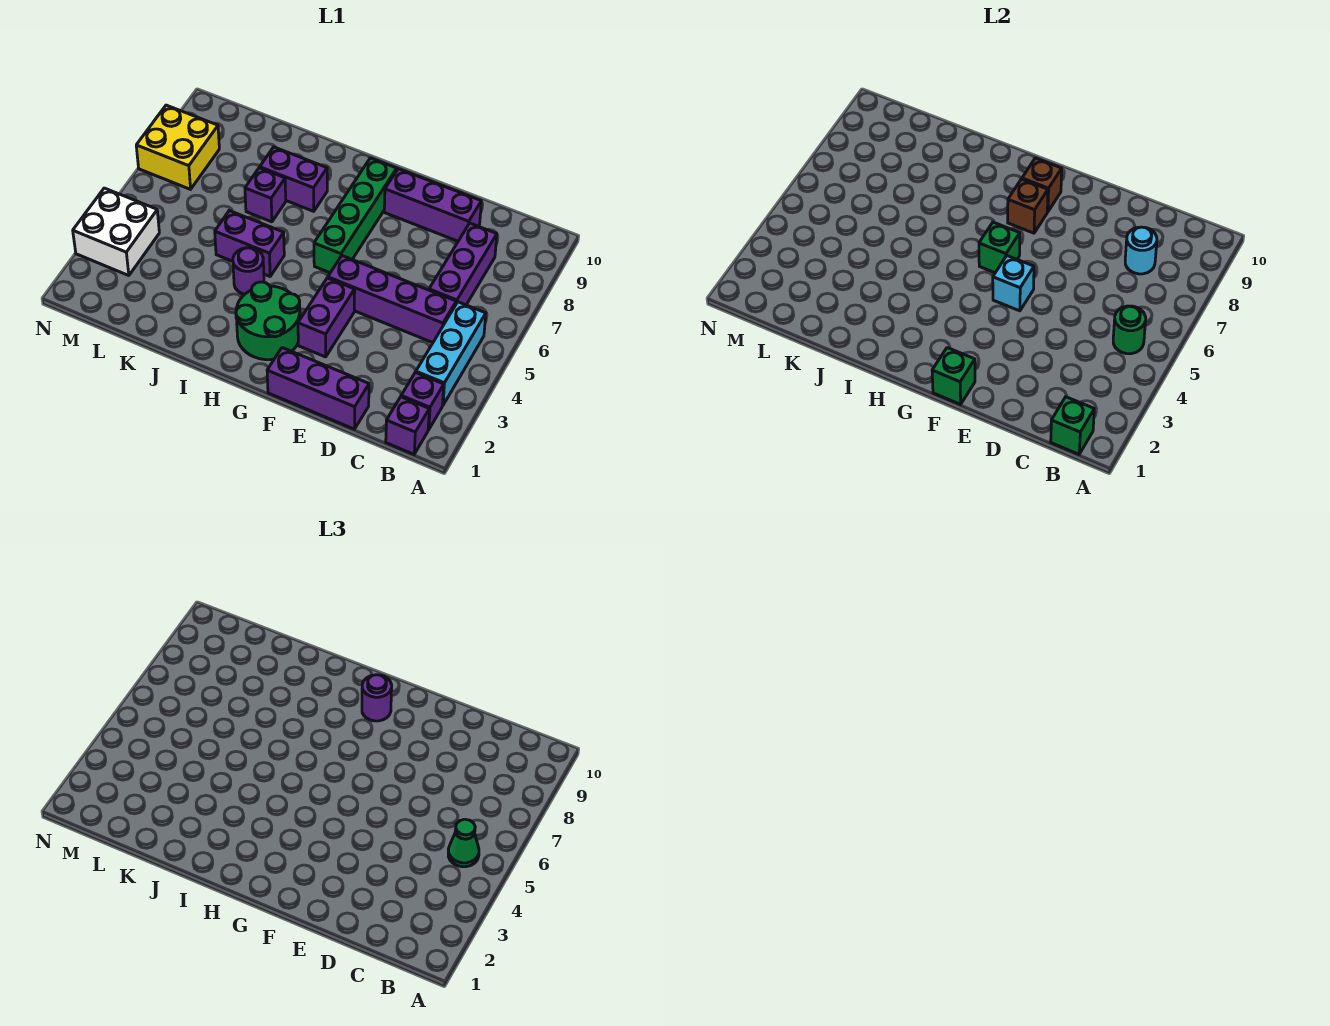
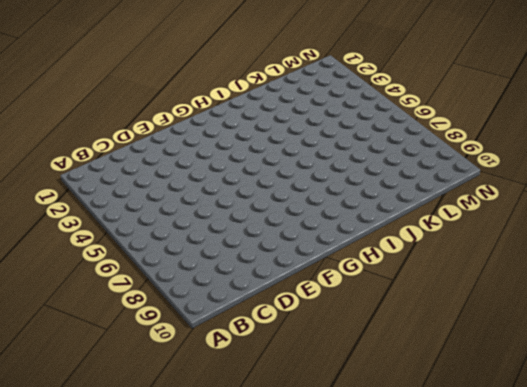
none -> purple 1x1 brick [386,397,429,454]
none -> purple 1x1 brick [401,372,444,430]
none -> cyan 1x3 brick [416,302,486,405]

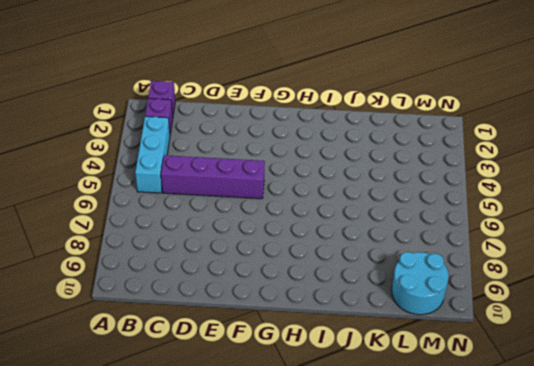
cyan 2x2 round brick [392,252,449,315] -> none
none -> purple 1x3 brick [429,223,497,305]
none -> purple 1x3 brick [267,348,369,429]
none -> purple 1x3 brick [384,169,481,241]

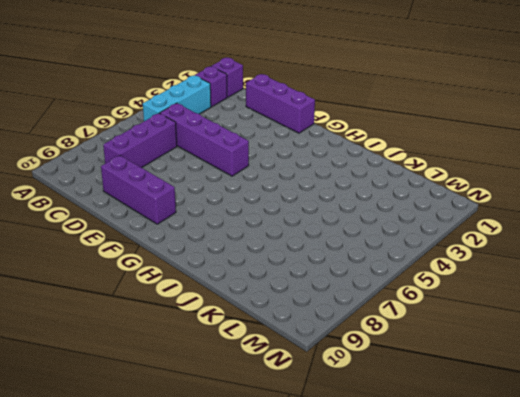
none -> purple 1x2 brick [298,278,355,357]
none -> green 2x2 round brick [236,282,300,360]
none -> green 1x4 brick [314,158,397,273]

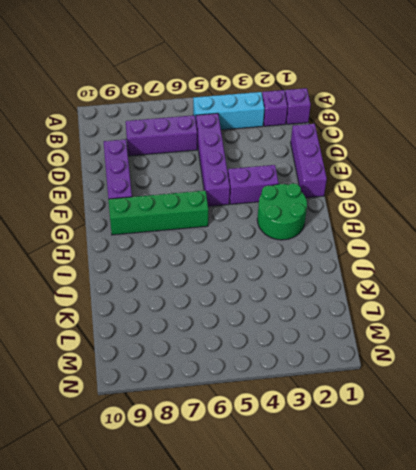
none -> purple 1x1 round brick [233,248,264,294]
none -> purple 1x2 brick [215,211,284,276]
none -> purple 1x2 brick [260,147,327,211]

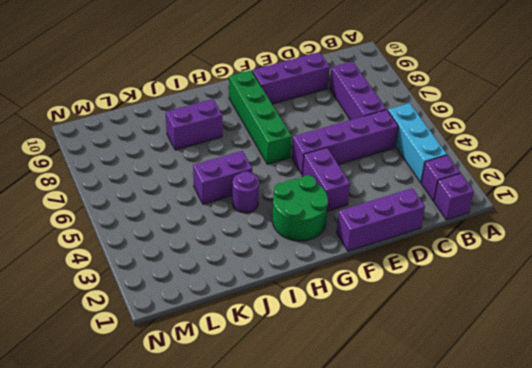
none -> purple 1x1 brick [245,168,286,222]
none -> white 2x2 brick [73,188,159,276]
none -> yellow 2x2 brick [136,105,219,189]

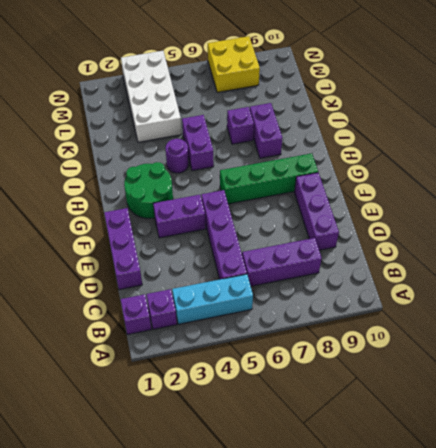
white 2x4 brick [121,51,182,142] -> white 2x2 brick [73,188,159,276]
none -> green 1x1 brick [1051,397,1094,454]
none -> green 1x1 round brick [1113,306,1146,354]
none -> cyan 1x1 round brick [1125,227,1157,274]

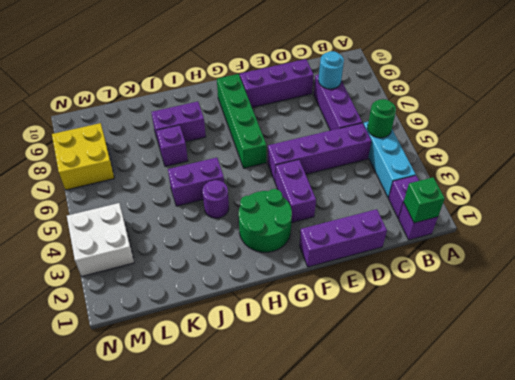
none -> green 1x1 brick [932,348,975,404]
none -> cyan 1x1 brick [993,256,1034,311]
none -> green 1x1 brick [979,222,1020,273]

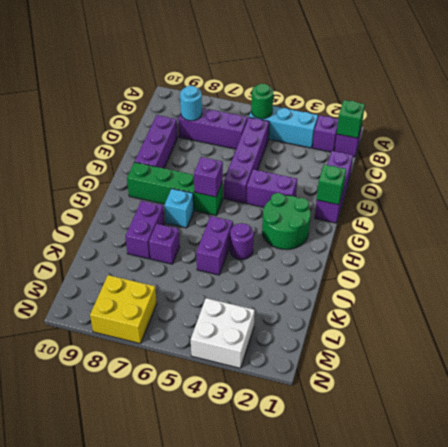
purple 1x1 brick [194,157,223,197] -> green 1x1 brick [979,222,1020,273]
cyan 1x1 brick [164,189,194,228] -> cyan 1x1 brick moved to [993,256,1034,311]
none -> brown 1x1 brick [1008,179,1048,233]
none -> brown 1x1 brick [1022,158,1062,212]
none -> green 1x1 cone [448,819,479,867]

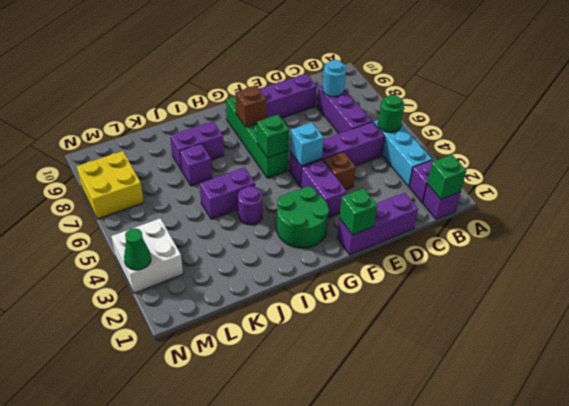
brown 1x1 brick [323,152,356,189] -> brown 1x1 brick moved to [1022,158,1062,212]
green 1x1 cone [124,228,151,270] -> green 1x1 cone moved to [448,819,479,867]
none -> purple 1x1 round brick [362,675,392,721]

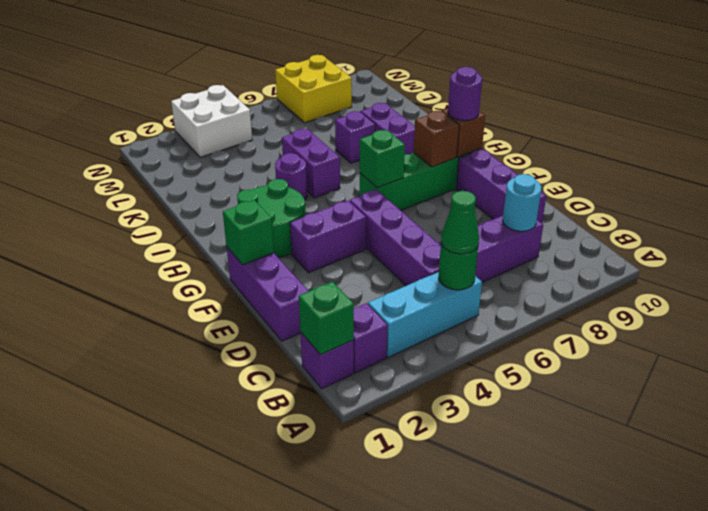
none -> cyan 1x1 brick [993,256,1034,311]

